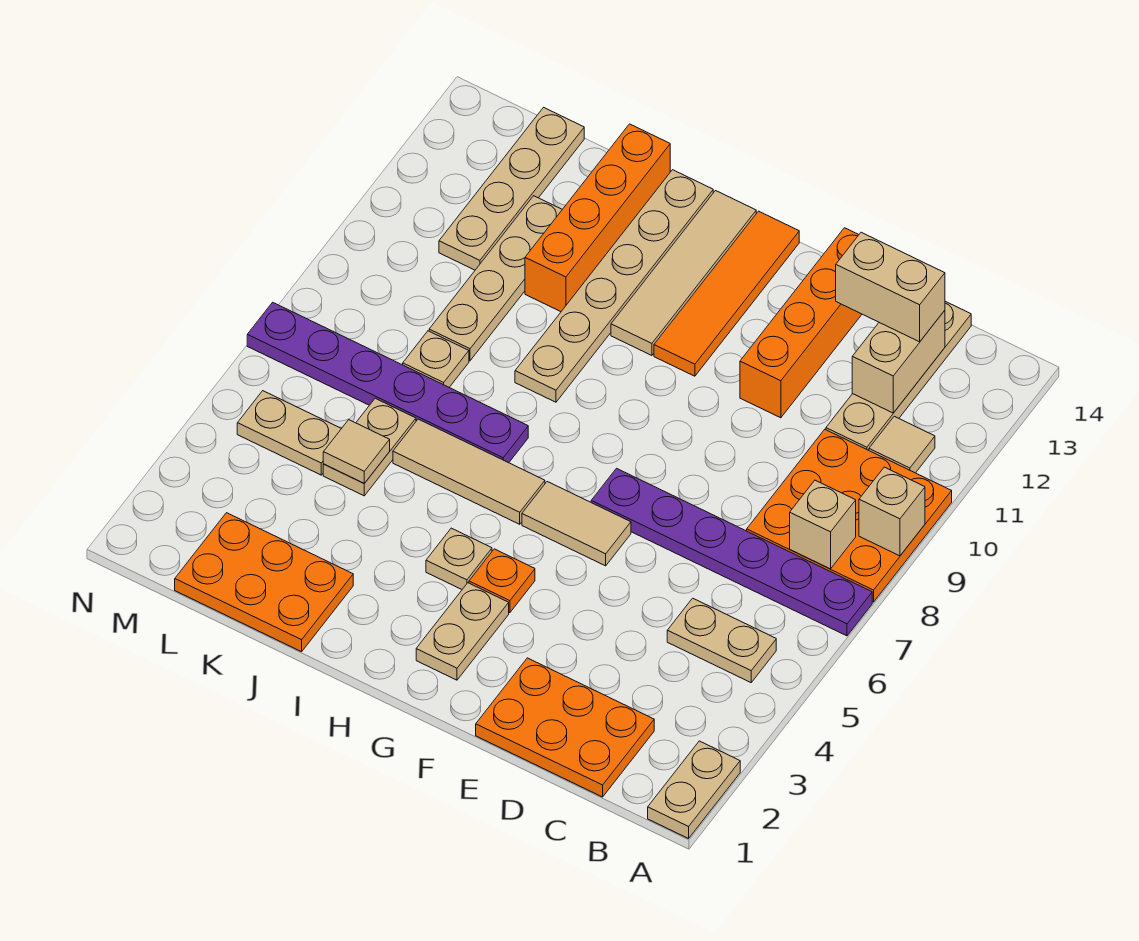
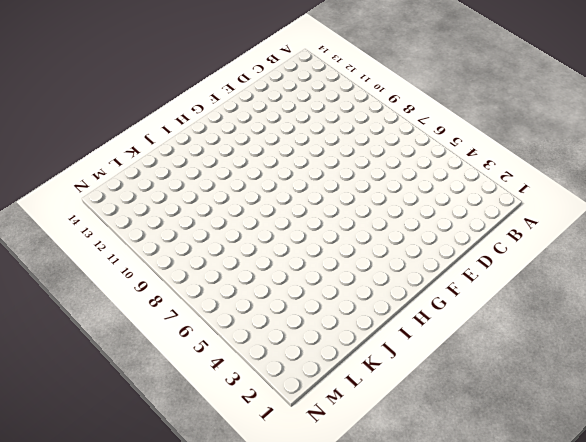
none -> tan 1x2 plate [648,741,740,839]
none -> purple 1x6 plate [591,468,872,636]
none -> orange 3x3 plate [747,430,952,602]

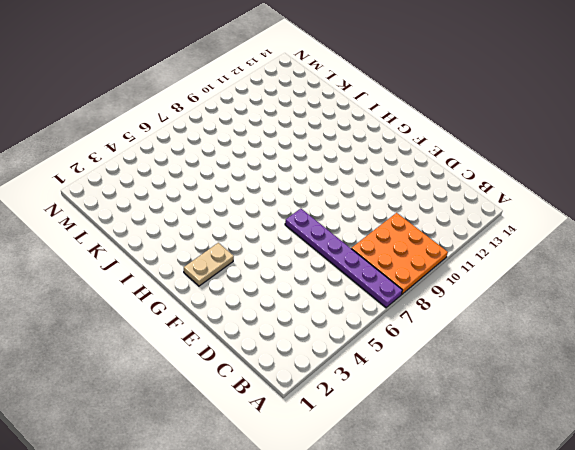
none -> tan 1x2 plate [648,741,740,839]
none -> tan 1x2 plate [667,598,776,682]
none -> tan 1x1 tile [869,416,935,473]

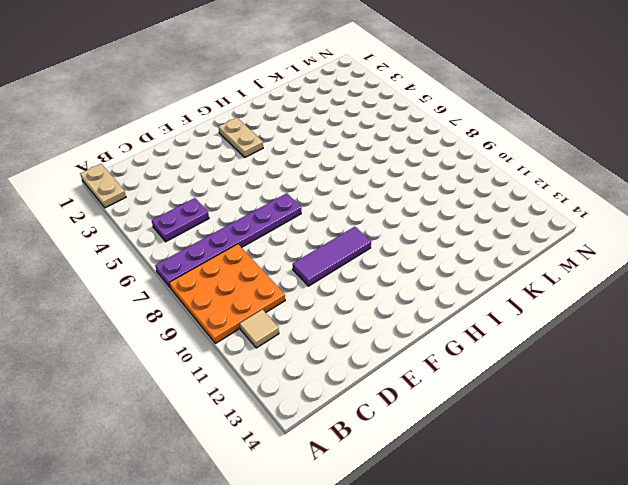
purple 1x2 plate [152,198,209,242] -> tan 1x2 plate [667,598,776,682]
purple 1x3 tile [293,227,371,286] -> none
none -> orange 2x3 plate [476,658,654,797]
none -> tan 1x4 plate [826,301,971,450]
none -> orange 1x4 brick [740,228,862,418]

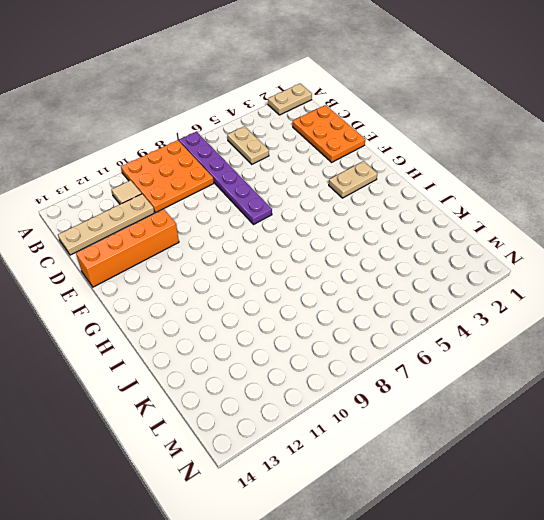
none -> tan 1x2 tile [522,482,631,566]
none -> orange 1x1 plate [469,549,535,613]
none -> orange 1x4 tile [654,211,799,376]

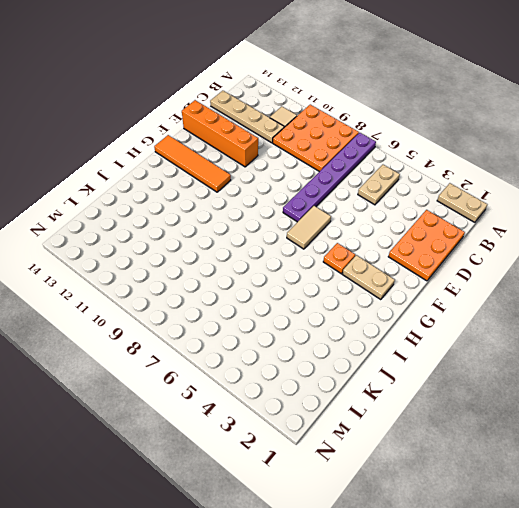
none -> tan 1x1 plate [426,528,492,589]
none -> tan 1x3 tile [393,419,545,524]
none -> tan 1x4 tile [611,191,756,355]

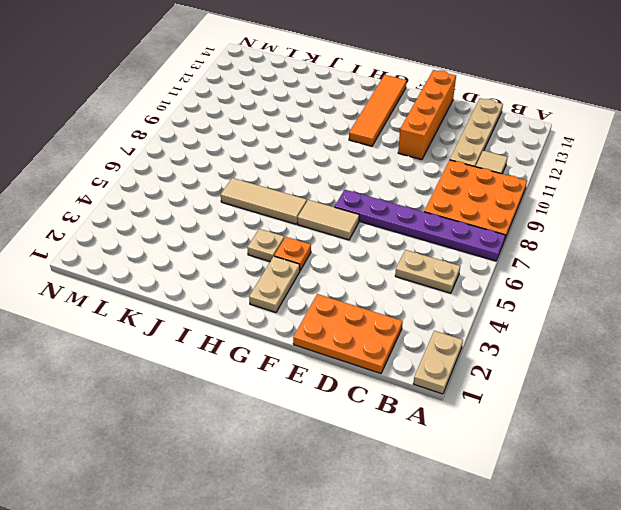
none -> tan 1x4 tile [611,191,756,355]
none -> purple 1x6 plate [247,302,528,463]
none -> tan 1x6 plate [515,170,713,402]

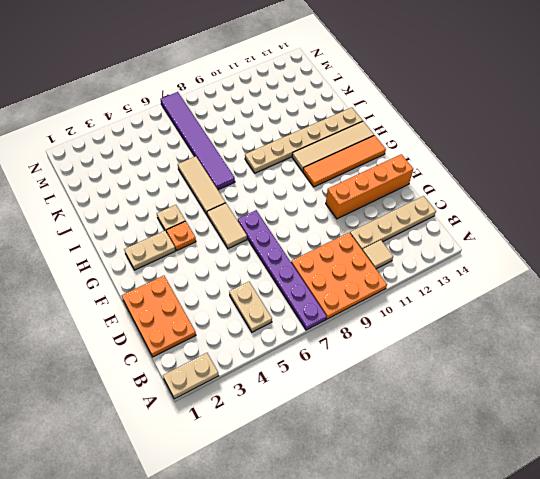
purple 1x6 tile [161,92,235,190] -> purple 1x6 plate [247,302,528,463]
none -> orange 2x3 plate [175,513,353,652]
none -> orange 1x4 brick [525,124,670,312]
none -> tan 1x2 plate [323,398,416,496]

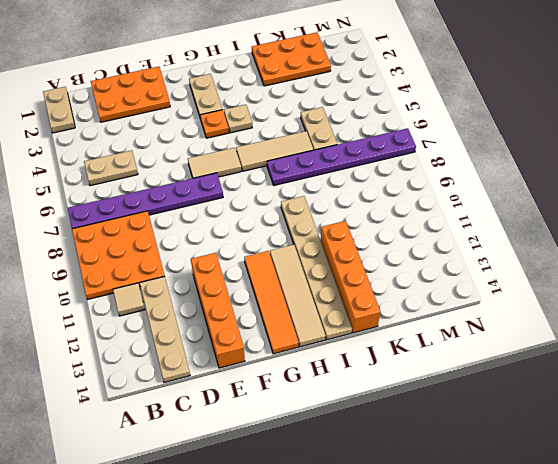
none -> tan 1x1 plate [403,331,469,387]
none -> tan 1x4 plate [429,196,562,361]
none -> tan 1x2 plate [237,391,341,475]

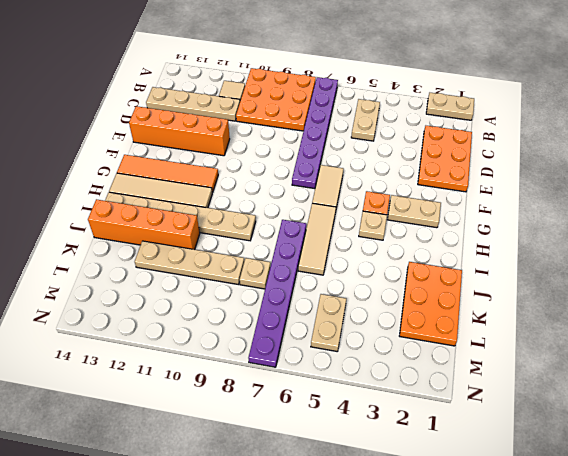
none -> tan 1x2 plate [323,398,416,496]
none -> tan 1x4 plate [439,107,584,270]
none -> tan 1x1 brick [859,467,925,556]

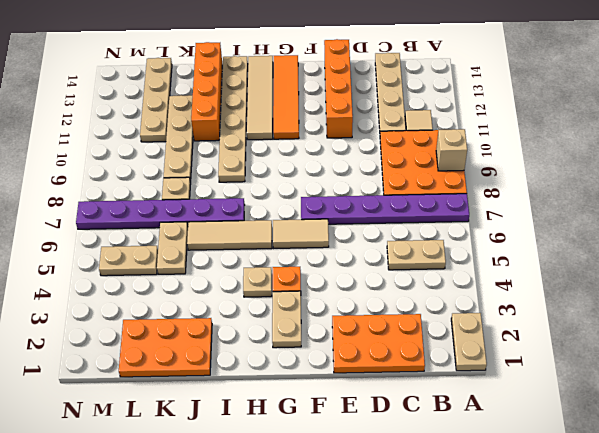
none -> tan 1x1 brick [790,480,856,569]
none -> tan 1x2 brick [852,310,945,413]
none -> tan 1x1 tile [323,420,390,483]

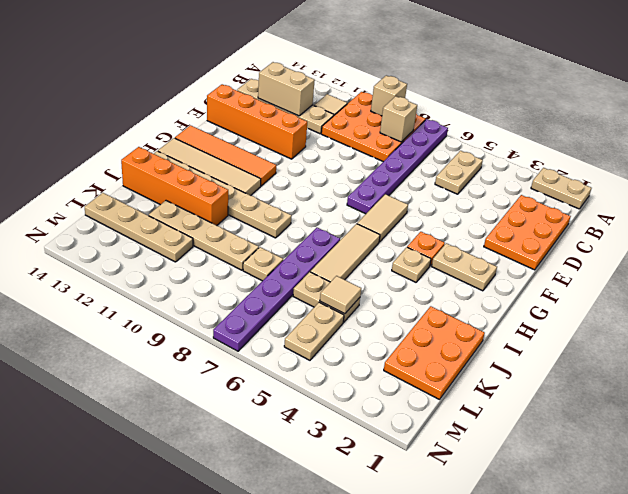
none -> tan 1x2 brick [836,232,945,342]

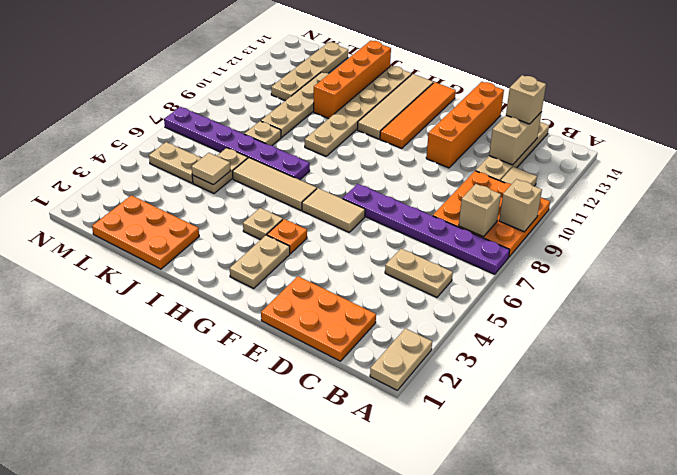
tan 1x1 brick [506,75,546,124] -> tan 1x2 brick [836,232,945,342]

